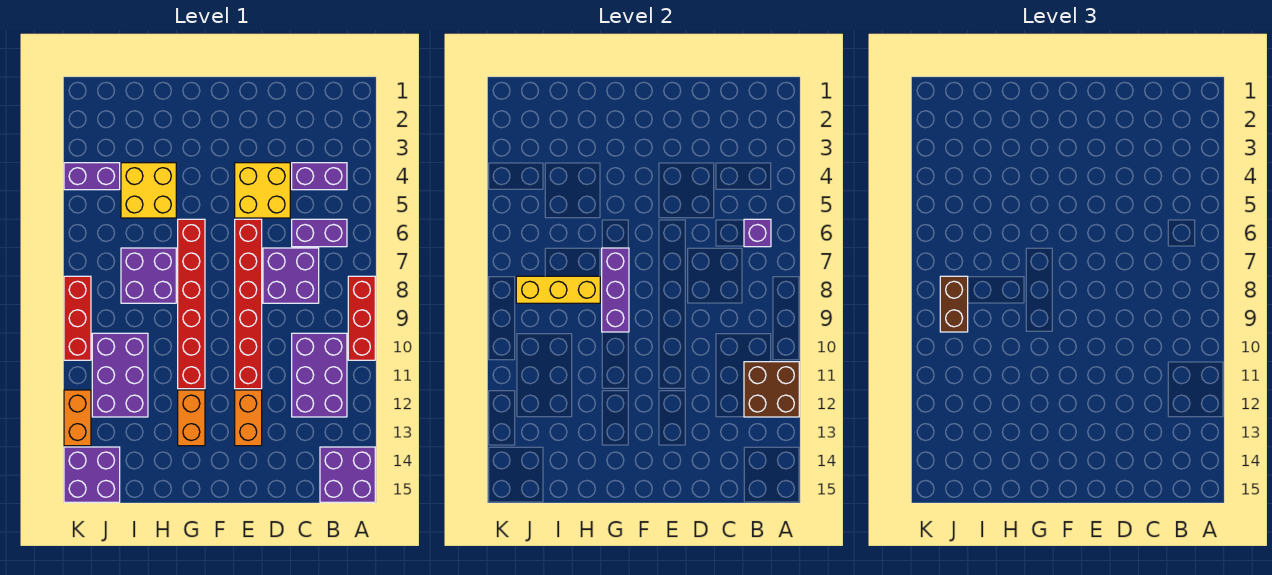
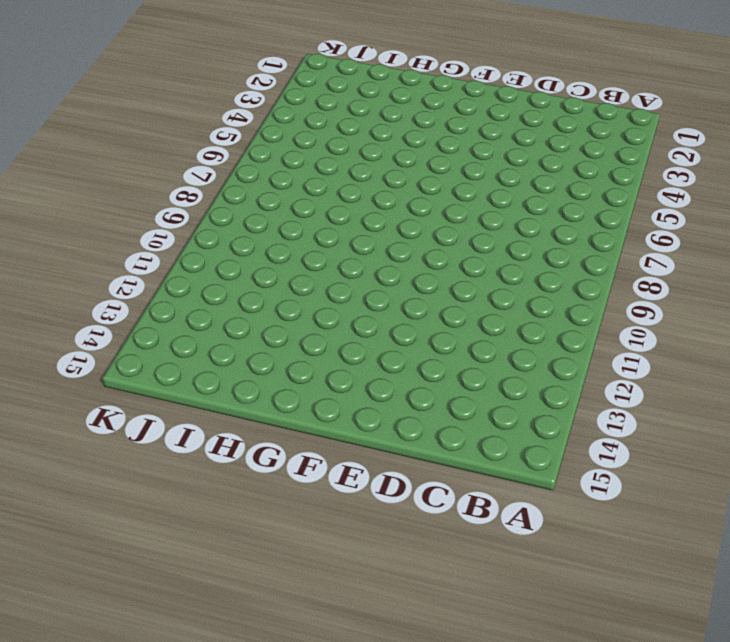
none -> red 1x3 brick [348,276,375,360]
none -> purple 2x2 brick [320,447,375,502]
none -> purple 1x2 brick [292,163,347,190]

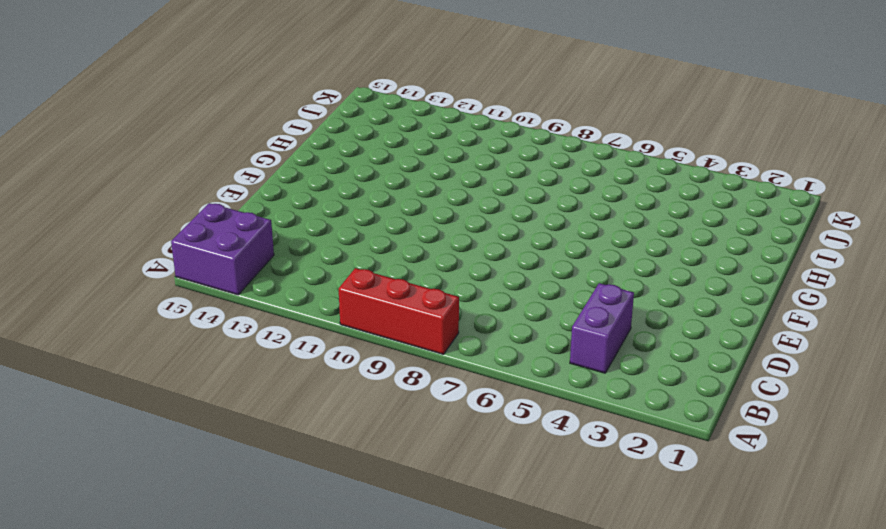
none -> purple 1x2 brick [292,219,347,247]
none -> purple 2x3 brick [292,333,347,417]
none -> purple 2x2 brick [263,248,319,303]

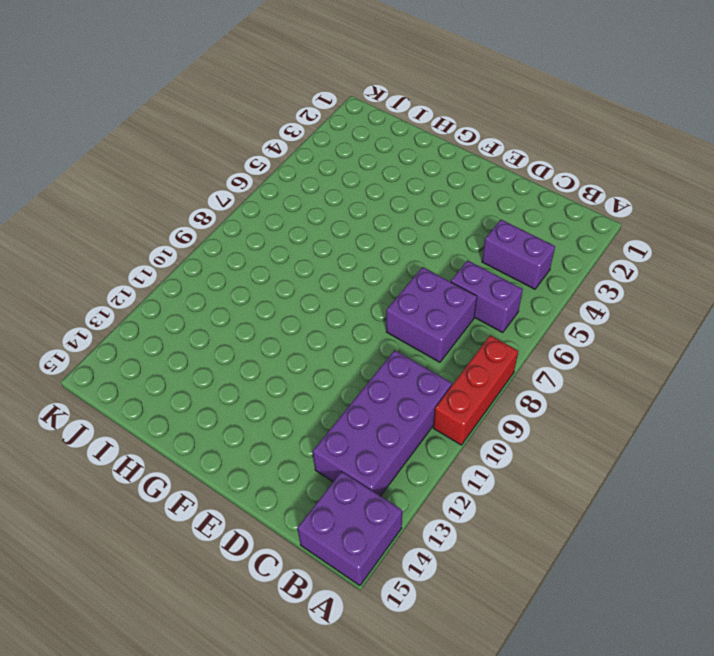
purple 2x4 brick [313,350,452,496] -> purple 2x3 brick [292,333,347,417]
none -> yellow 2x2 brick [235,163,290,218]
none -> red 1x6 brick [235,219,262,389]
none -> orange 1x2 brick [235,390,262,446]

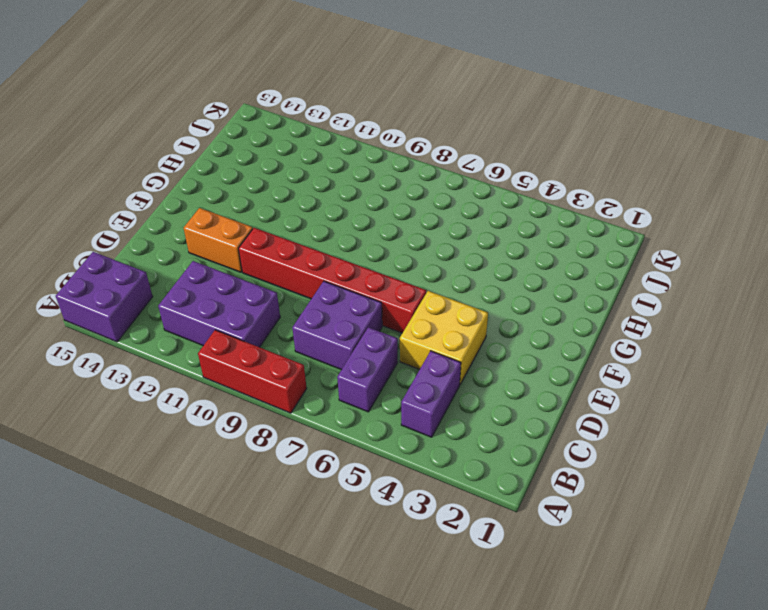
none -> red 1x6 brick [178,219,205,389]
none -> orange 1x2 brick [178,390,205,446]
none -> yellow 2x2 brick [121,163,176,218]

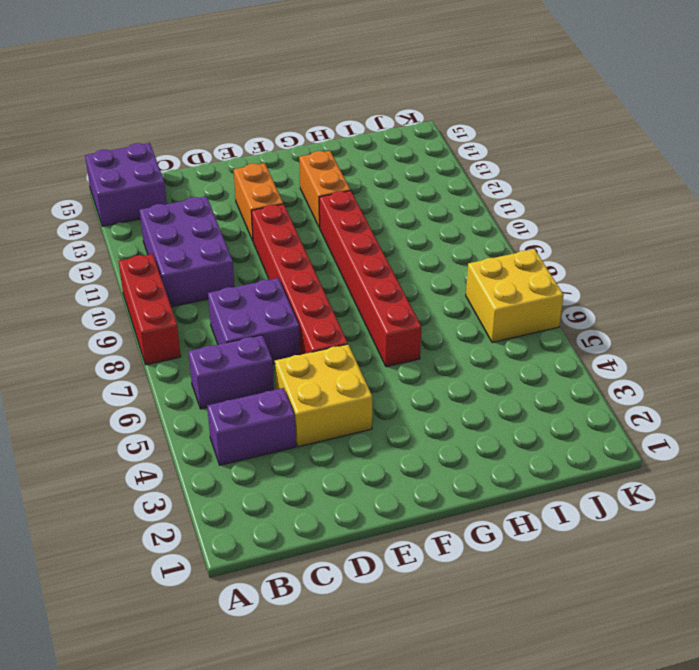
yellow 2x2 brick [466,249,564,342] -> yellow 2x2 brick moved to [121,163,176,218]
none -> purple 2x2 brick [121,248,176,303]
none -> purple 2x3 brick [92,333,148,417]
none -> purple 1x2 brick [64,163,120,190]

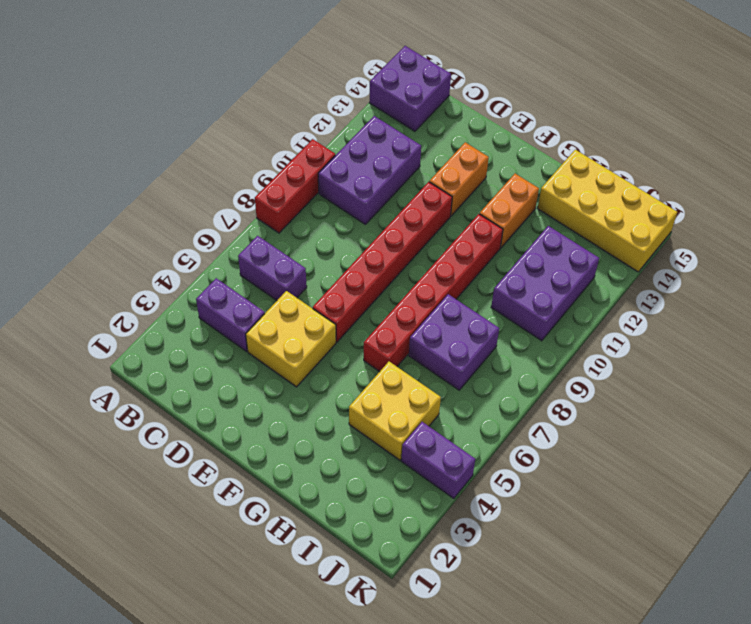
yellow 2x4 brick [538,150,677,272] -> purple 2x2 brick [64,447,120,502]
none -> purple 2x2 brick [263,248,319,303]
none -> red 1x3 brick [64,276,91,360]
none -> orange 1x2 brick [64,390,91,446]

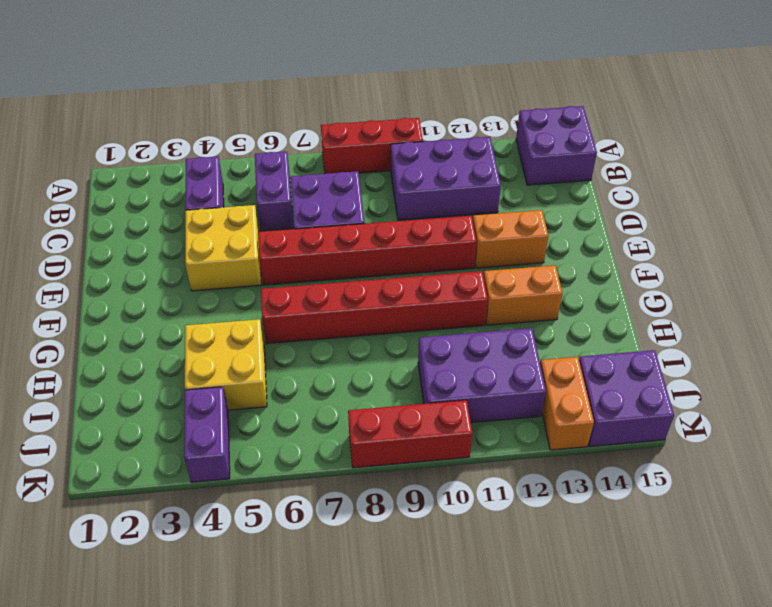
orange 1x2 brick [540,357,594,450] -> orange 1x2 brick turned to [64,390,91,446]
none -> purple 2x2 brick [121,248,176,303]
none -> brown 2x2 brick [744,362,799,417]
none -> purple 1x1 brick [744,219,771,247]

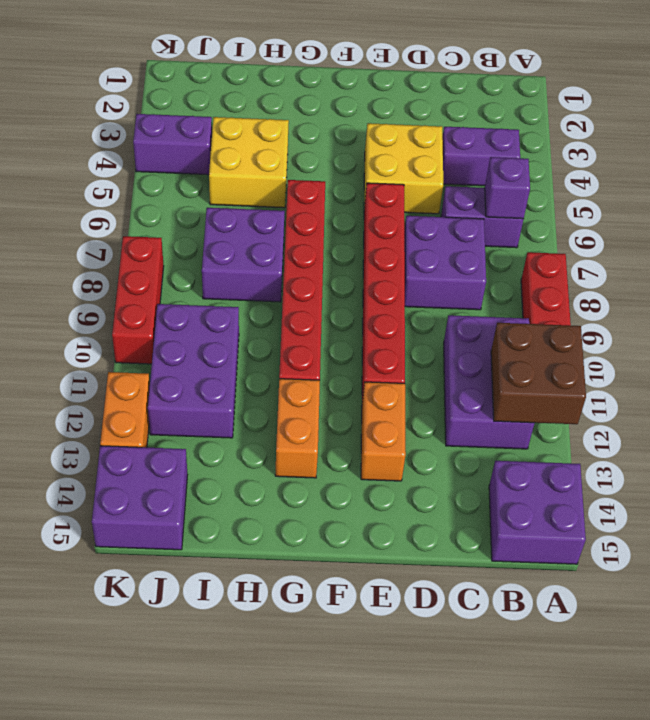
none -> purple 1x3 brick [602,248,629,332]
none -> yellow 1x3 brick [516,276,600,303]
none -> brown 1x2 brick [940,276,968,332]

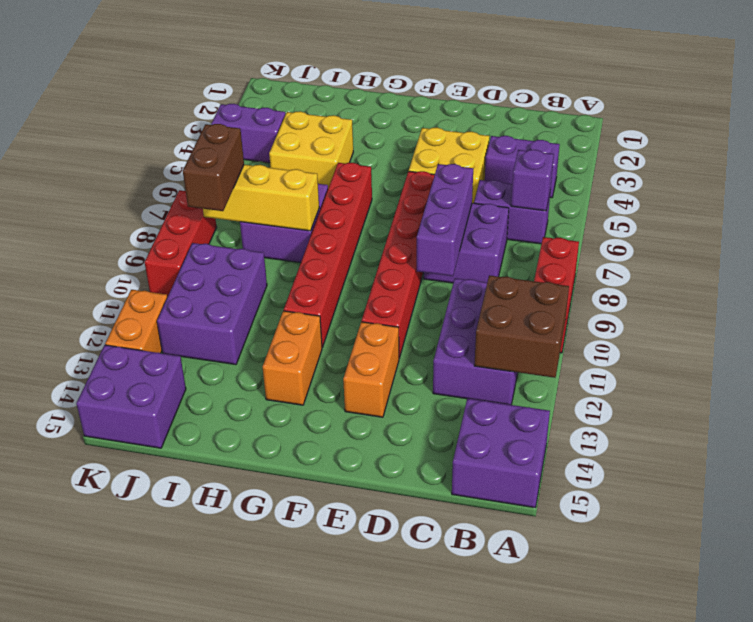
purple 1x3 brick [417,164,473,276] -> purple 1x3 brick moved to [602,248,629,332]

